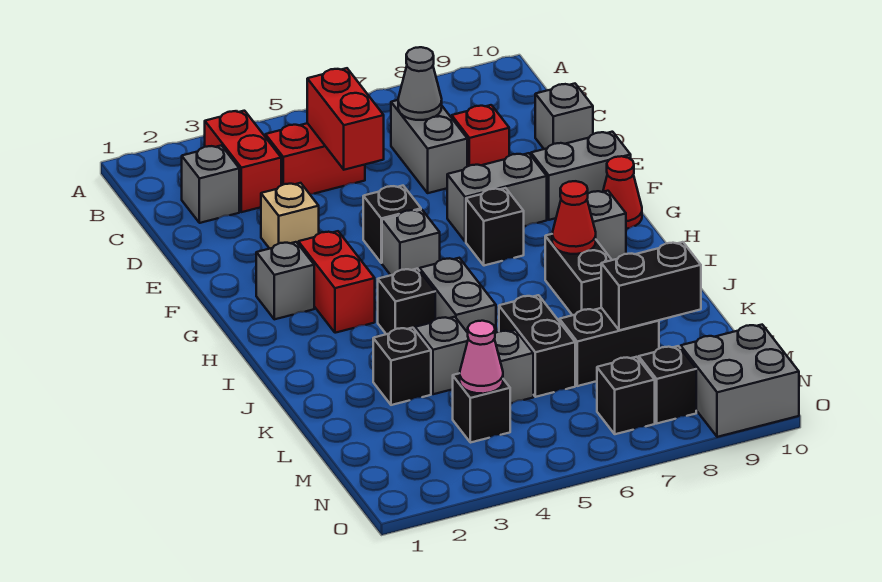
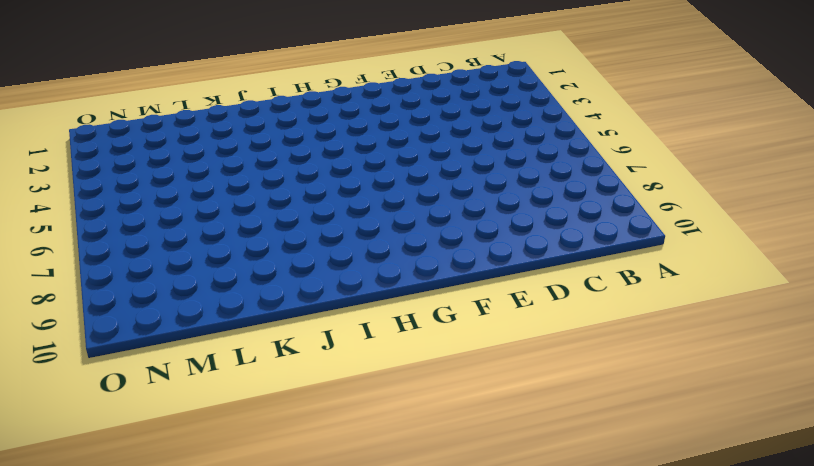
none -> red 1x2 brick [205,111,281,212]
none -> grey 1x1 brick [182,145,239,223]
none -> red 1x2 brick [265,123,365,194]
none -> grey 1x2 brick [391,100,467,193]

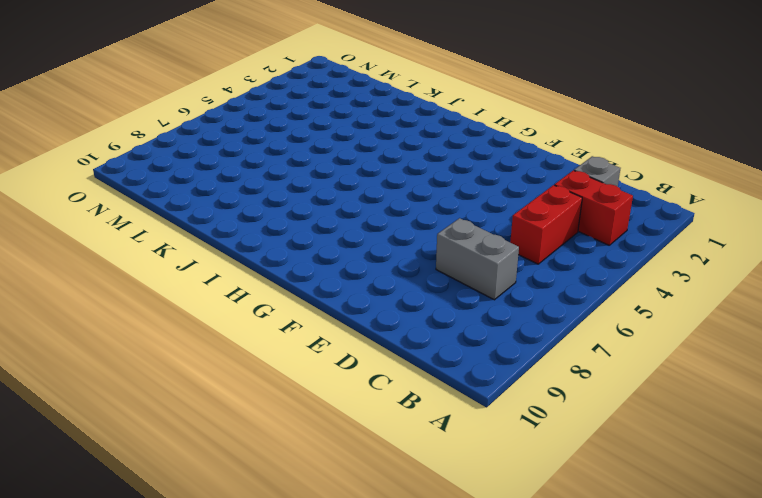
none -> red 1x1 brick [452,105,509,166]
none -> grey 1x1 brick [535,84,593,149]
none -> tan 1x1 brick [261,183,319,249]
none -> black 1x1 brick [363,186,421,263]

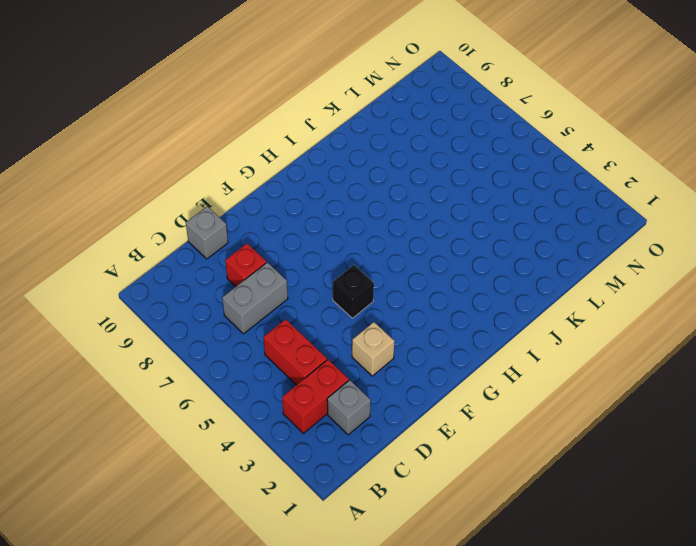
none -> grey 1x2 brick [447,153,547,241]
none -> grey 1x2 brick [531,132,631,220]
none -> grey 1x1 brick [256,242,314,319]
none -> red 1x2 brick [298,231,375,333]

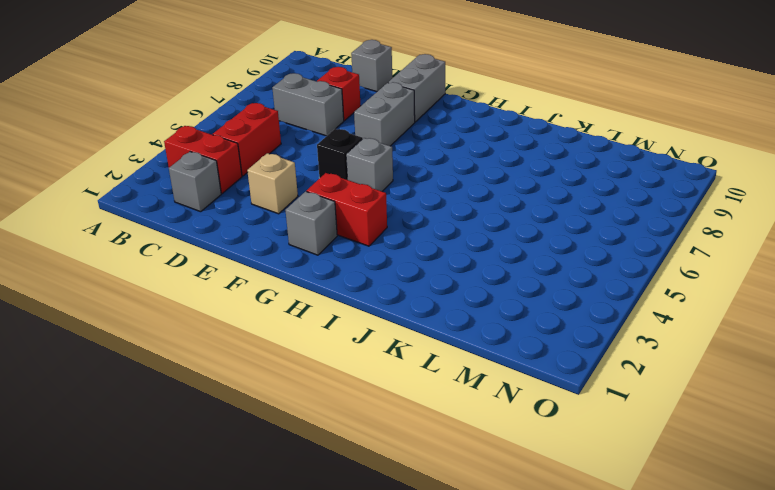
none -> black 1x1 brick [466,188,524,266]
none -> red 1x1 cone [603,156,642,229]
none -> grey 1x1 brick [587,191,626,260]
none -> black 1x1 brick [378,269,435,334]

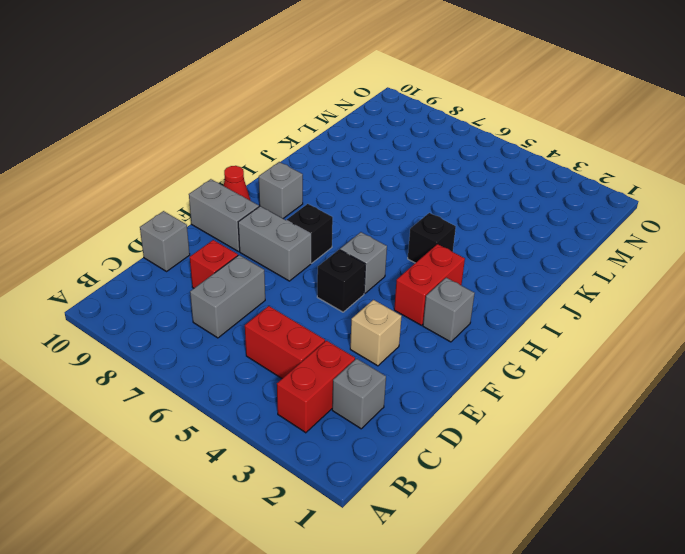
none -> grey 1x2 brick [420,258,496,333]
none -> black 1x2 brick [545,234,612,315]
none -> black 1x1 brick [373,328,431,405]
none -> grey 1x1 brick [415,317,468,394]

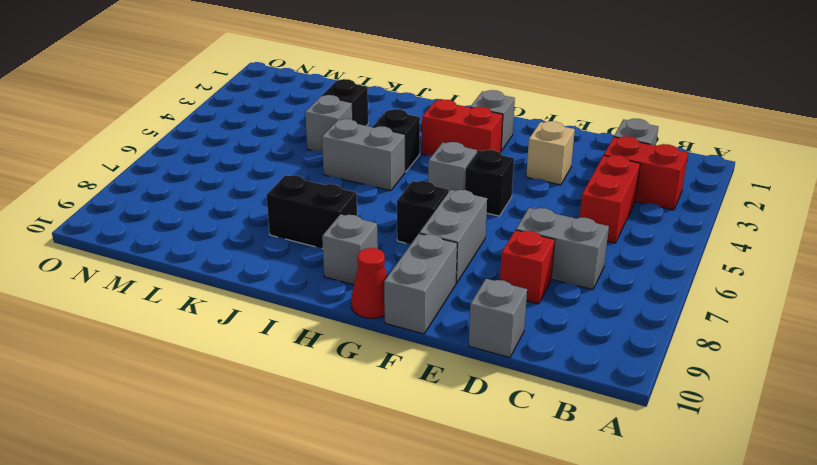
none -> black 1x2 brick [499,295,575,397]
none -> grey 1x1 brick [494,330,533,403]
none -> black 1x2 brick [559,308,659,386]
none -> black 1x1 brick [453,373,510,443]

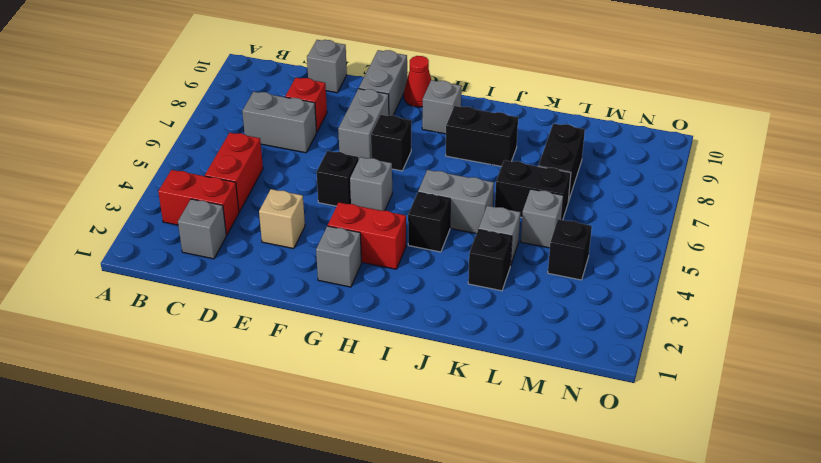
none -> black 1x1 brick [597,357,655,434]
none -> black 1x1 brick [639,346,696,423]
none -> grey 2x2 brick [681,325,799,437]
none -> red 1x2 brick [307,68,384,170]

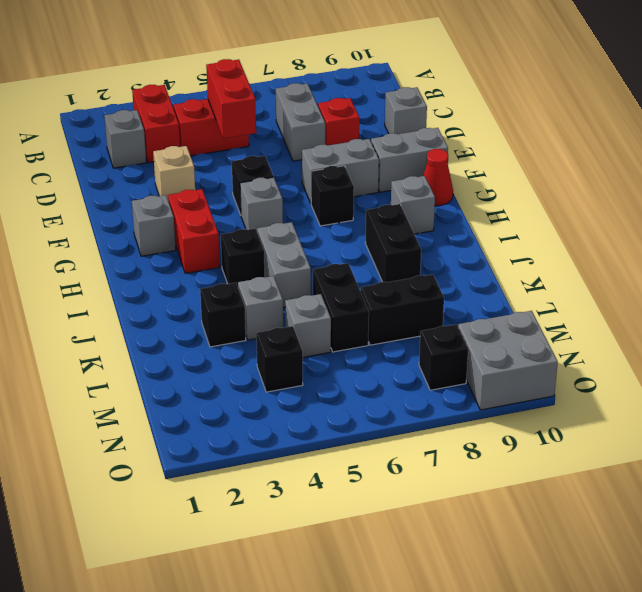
none -> black 1x1 brick [597,357,655,434]
none -> grey 1x1 cone [398,47,442,120]
none -> red 1x1 cone [552,181,596,254]
none -> black 1x2 brick [601,242,701,330]

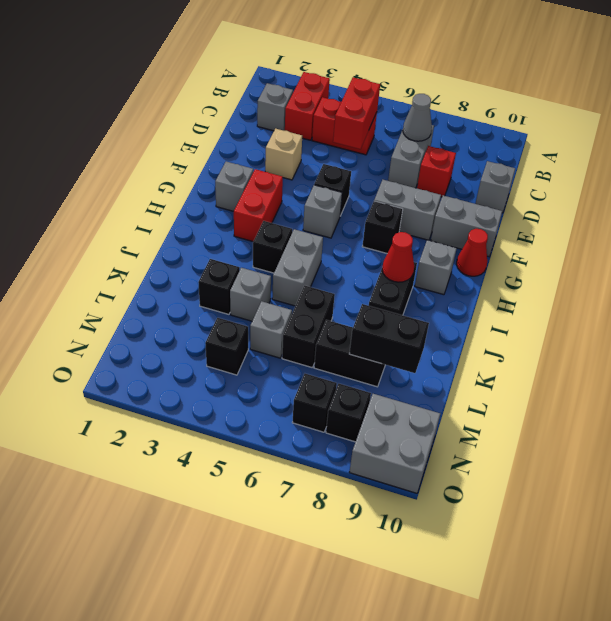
none -> pink 1x1 cone [460,321,503,394]

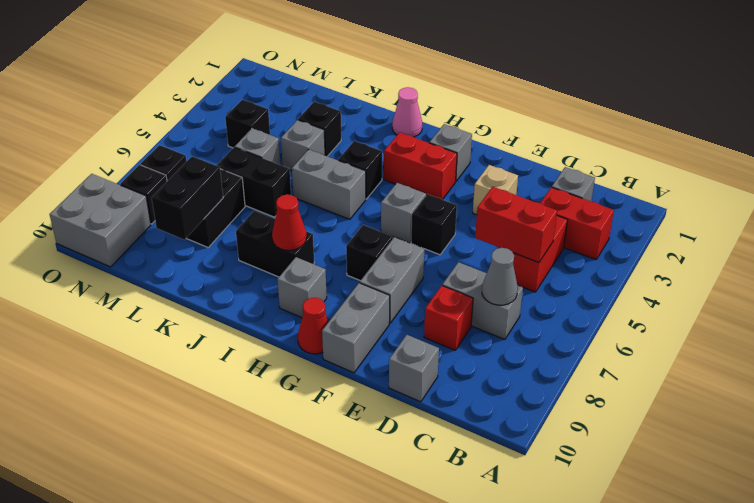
pink 1x1 cone [392,87,422,137] -> pink 1x1 cone moved to [460,321,503,394]

